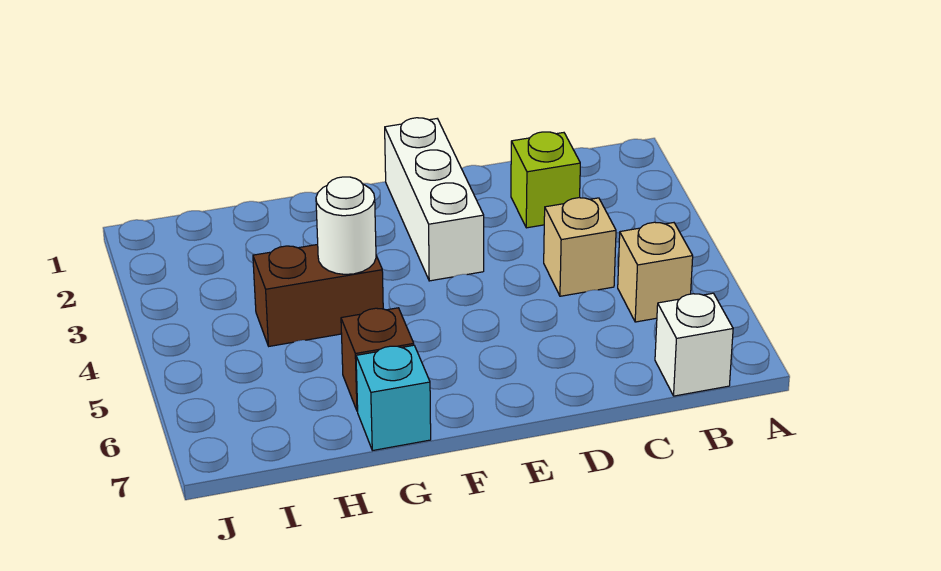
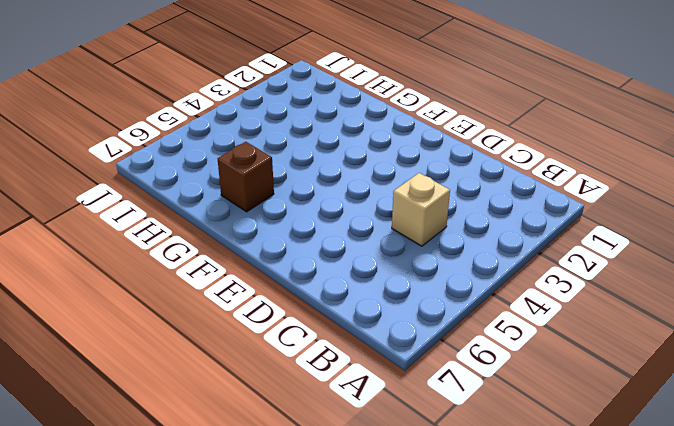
none -> tan 1x1 brick [618,222,693,322]
none -> white 1x1 brick [655,293,733,396]

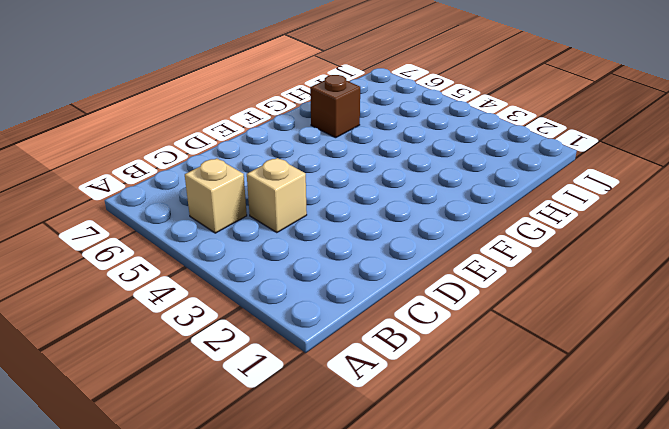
none -> white 1x1 brick [655,293,733,396]
none -> lime 1x1 brick [511,132,580,228]

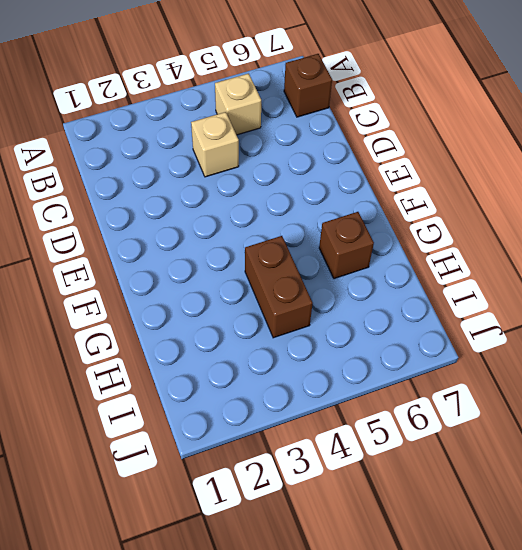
brown 1x1 brick [284,54,332,117] -> white 1x1 brick [655,293,733,396]
none -> lime 1x1 brick [511,132,580,228]
none -> white 1x3 brick [385,118,484,281]

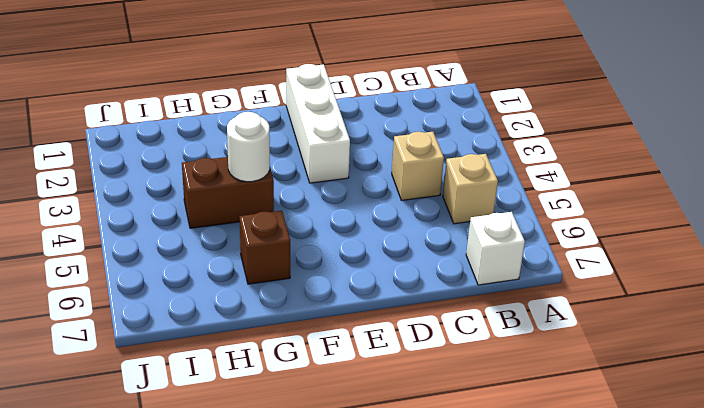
none -> lime 1x1 brick [511,132,580,228]
none -> cyan 1x1 brick [356,345,431,451]

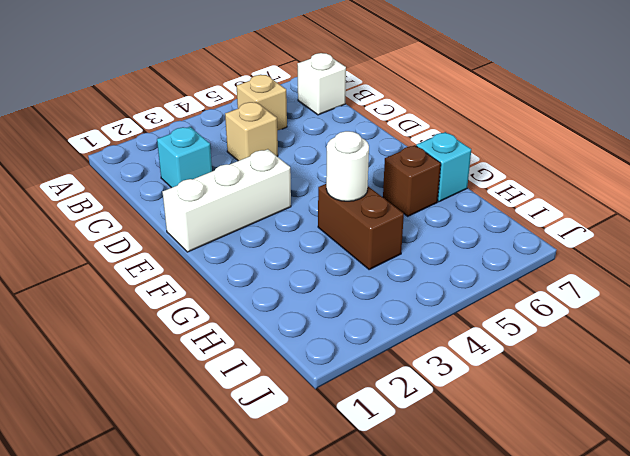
cyan 1x1 brick [157,127,212,188] -> lime 1x1 brick [511,132,580,228]

